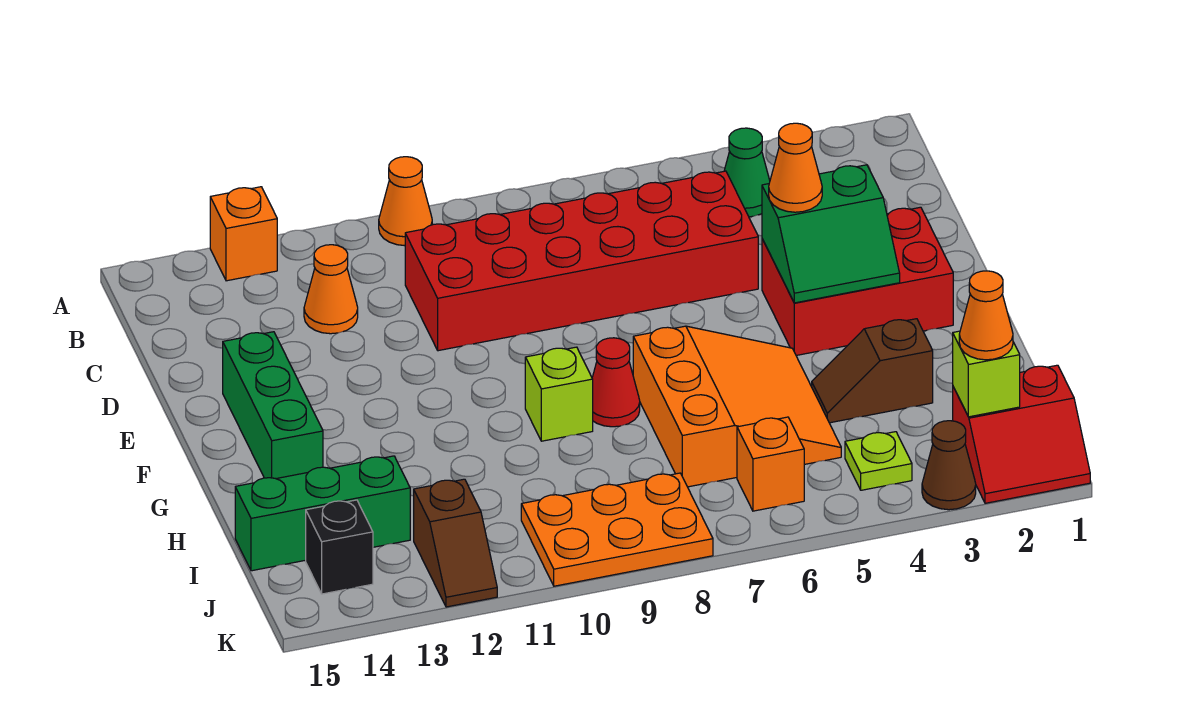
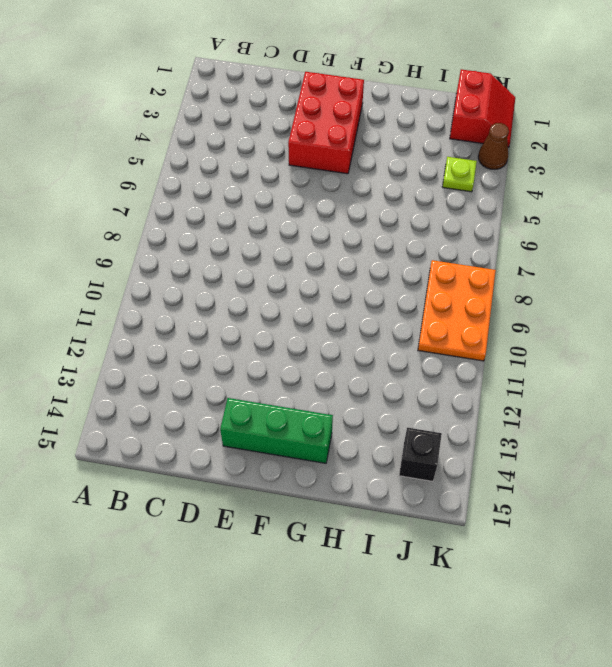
none -> orange 1x1 cone [379,157,432,246]
none -> orange 1x1 brick [210,187,277,281]
none -> green 1x1 cone [724,128,770,217]

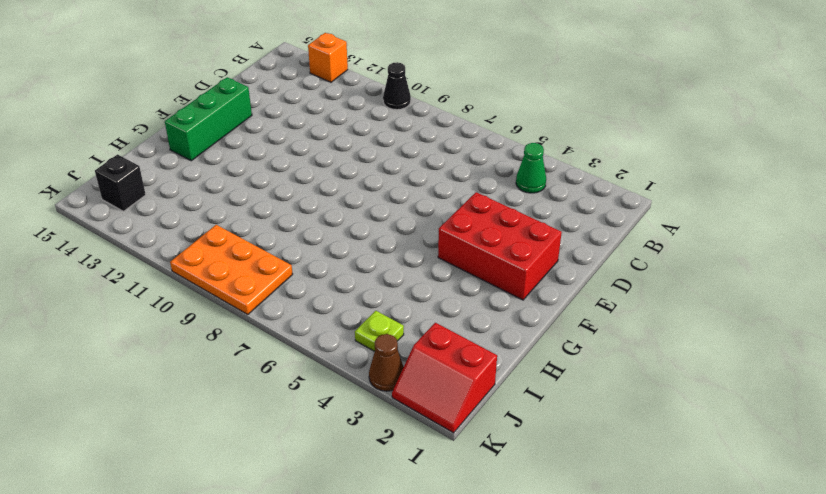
black 1x1 cone [383,62,411,110] -> orange 1x1 cone [379,157,432,246]
none -> red 2x6 brick [405,171,758,351]
none -> orange 1x1 cone [304,245,358,334]
none -> orange 3x3 slope [633,326,841,487]

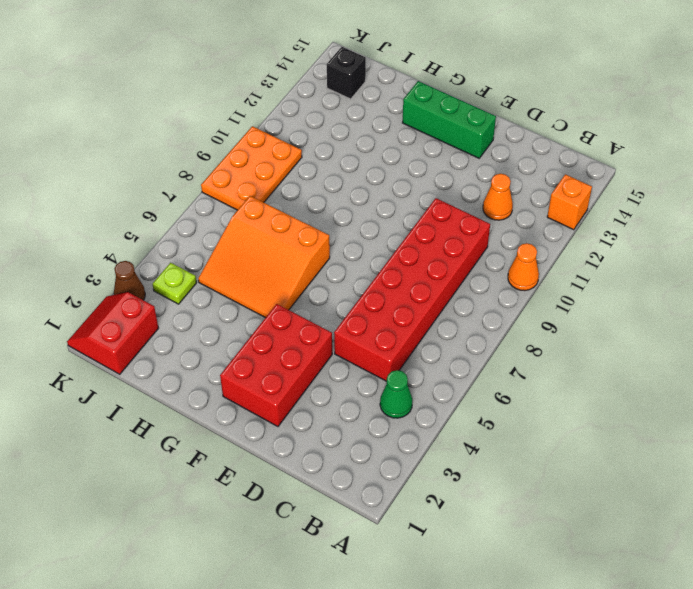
none -> red 1x1 cone [592,338,640,427]
none -> lime 1x1 brick [525,347,593,441]
none -> brown 1x2 slope [812,319,933,423]

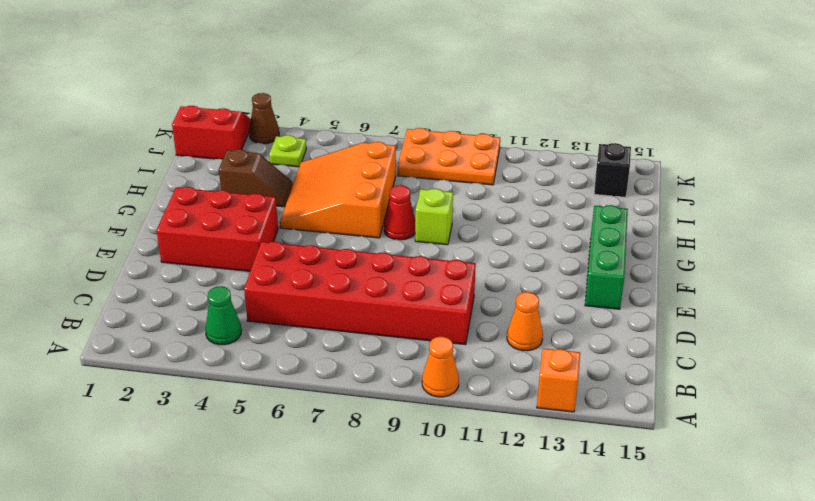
none -> green 1x3 brick [235,456,410,571]
none -> orange 1x1 brick [737,417,804,511]
none -> brown 1x2 slope [414,479,497,607]

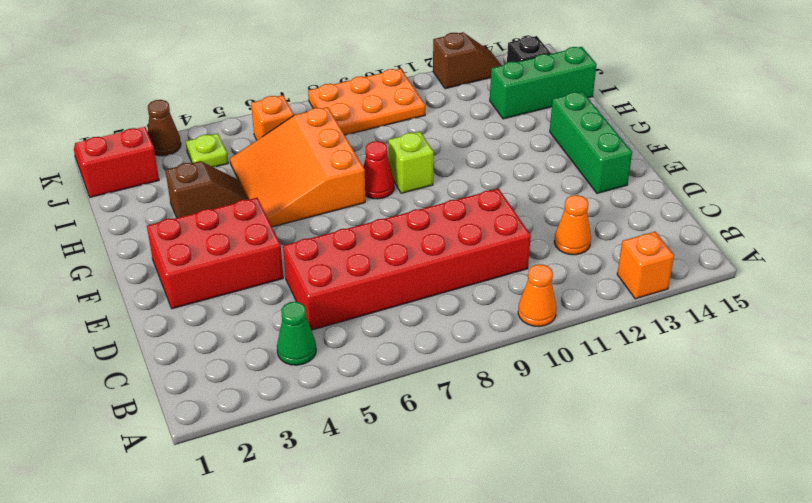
brown 1x2 slope [433,32,502,89] -> brown 1x2 slope turned to [414,479,497,607]
none -> green 2x2 slope [762,165,900,303]
none -> lime 1x1 brick [953,331,1020,417]
none -> orange 1x1 cone [769,123,822,212]

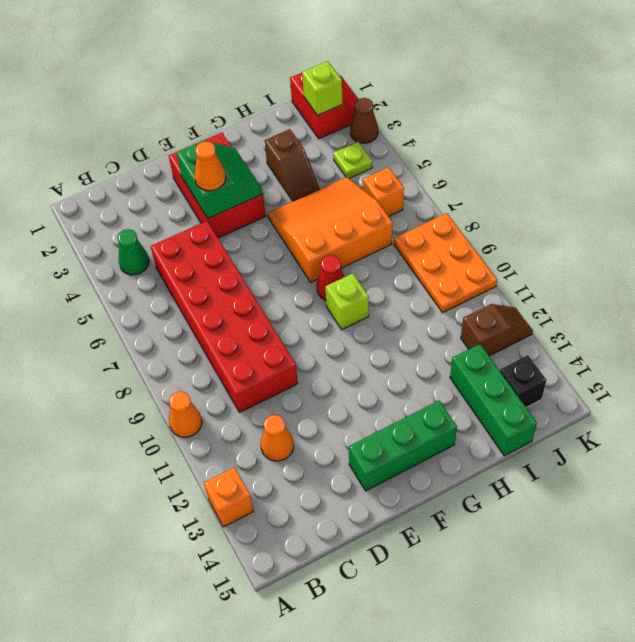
none -> orange 1x1 cone [959,271,1013,360]

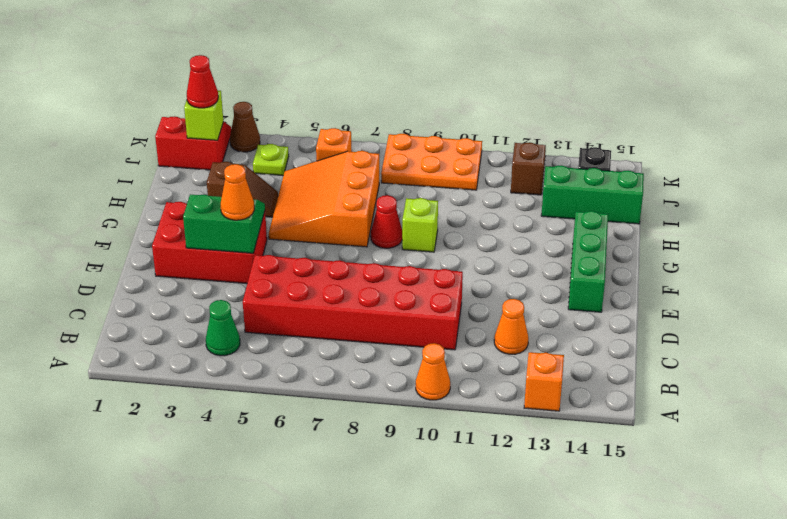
red 1x1 cone [187,55,218,108] -> orange 1x1 cone [959,271,1013,360]

